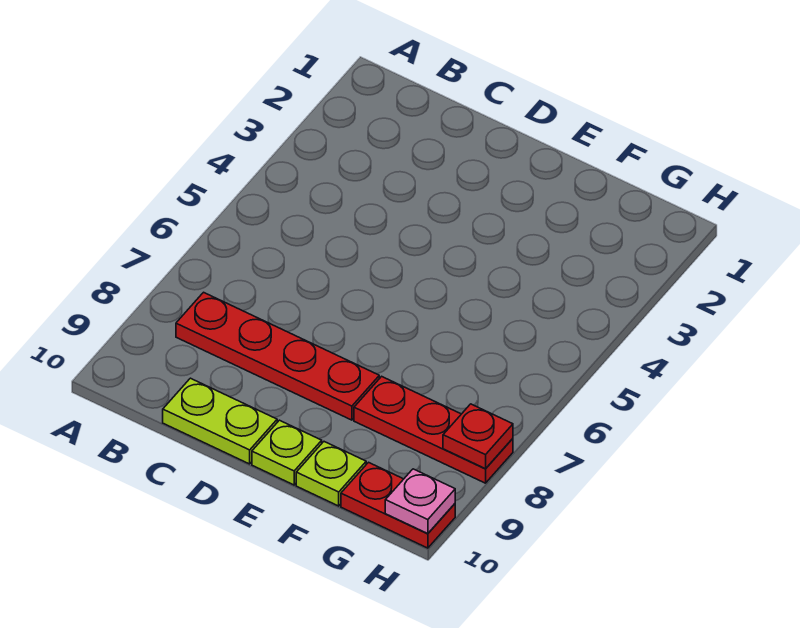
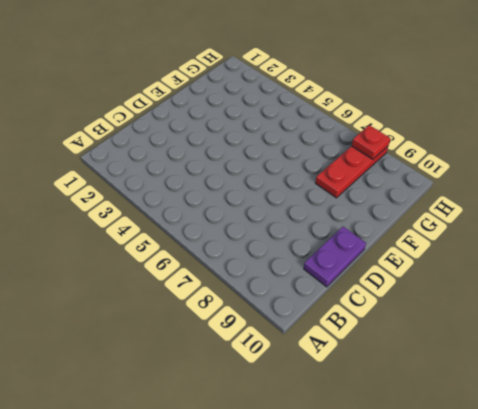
purple 1x2 plate [304,227,366,287] -> lime 1x2 plate [163,378,277,464]
none -> red 1x4 plate [176,292,379,420]
none -> lime 1x1 plate [252,420,322,485]

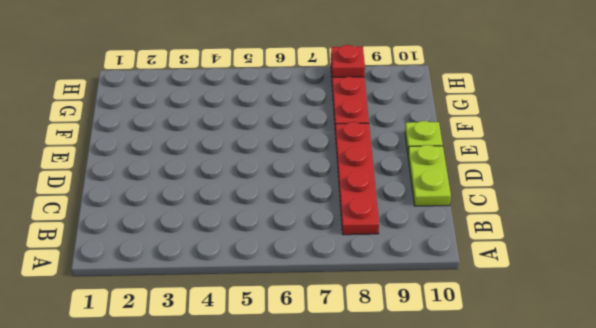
none -> lime 1x1 plate [296,442,366,506]
none -> red 1x2 plate [341,462,455,548]

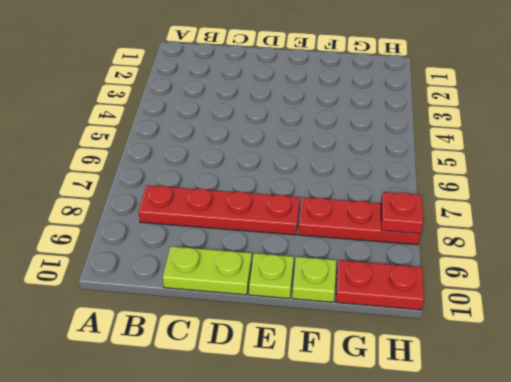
none -> pink 1x1 plate [385,469,455,534]

